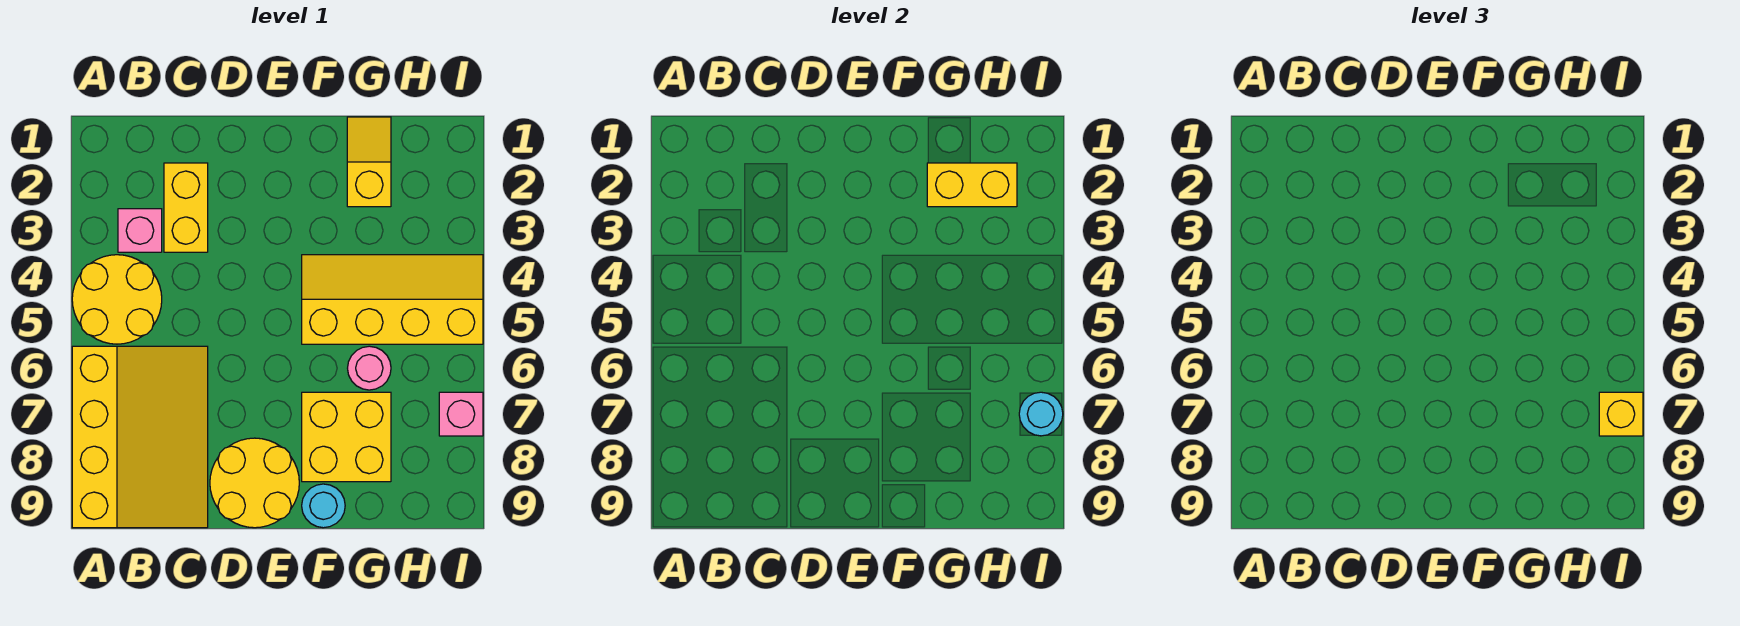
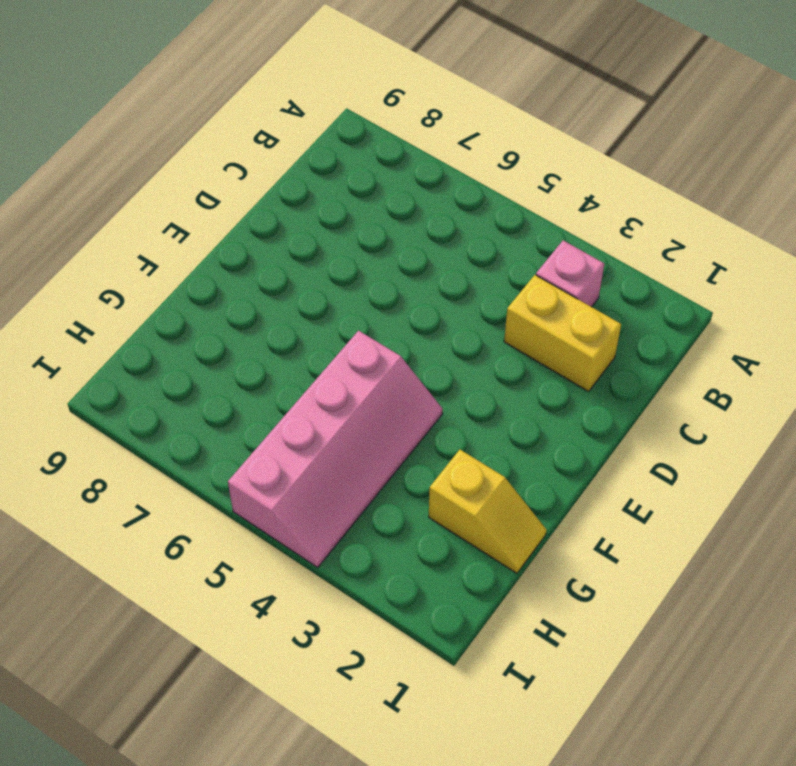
pink 2x4 slope [228,331,443,567] -> yellow 2x4 slope [302,255,483,344]
none -> yellow 2x2 round brick [72,255,162,344]
none -> yellow 3x4 slope [72,346,208,528]
none -> yellow 2x2 round brick [210,438,299,528]

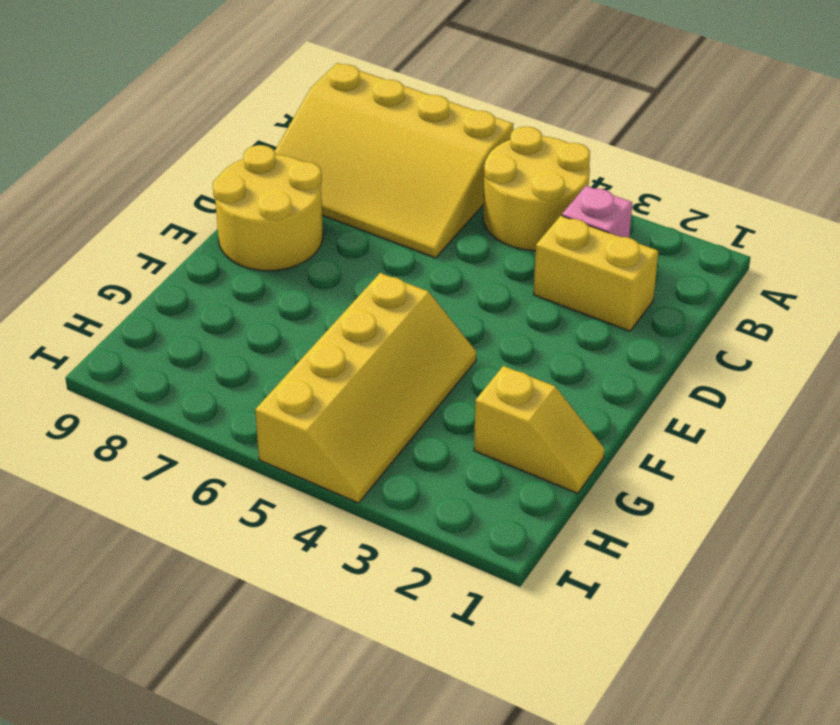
none -> yellow 2x2 brick [302,392,391,482]
none -> cyan 1x1 round brick [302,484,345,528]
none -> pink 1x1 round brick [348,346,391,390]

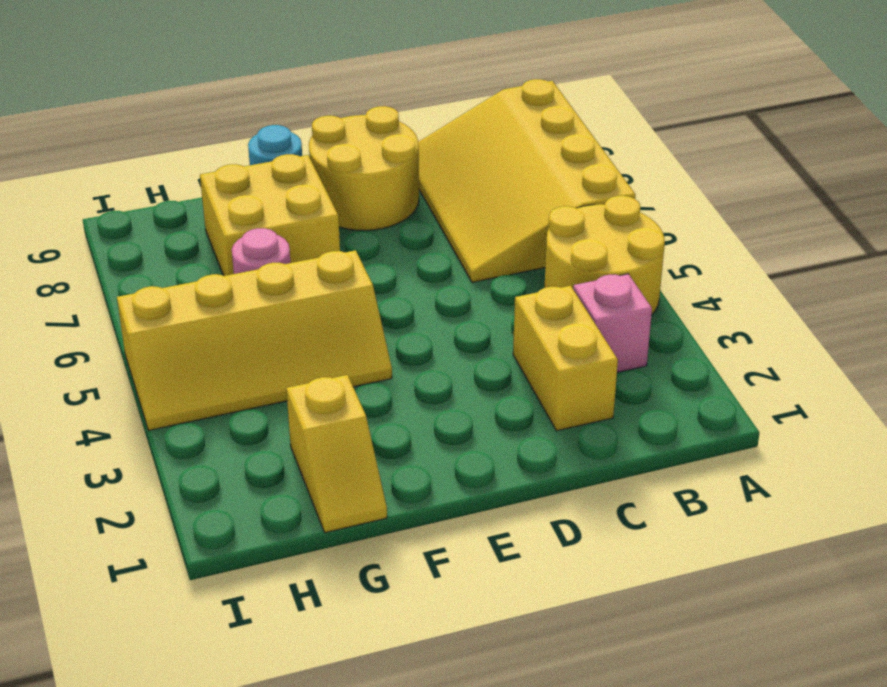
none -> pink 1x1 brick [439,392,483,436]
none -> yellow 1x2 brick [927,163,1017,207]
none -> cyan 1x1 round brick [1019,392,1063,436]

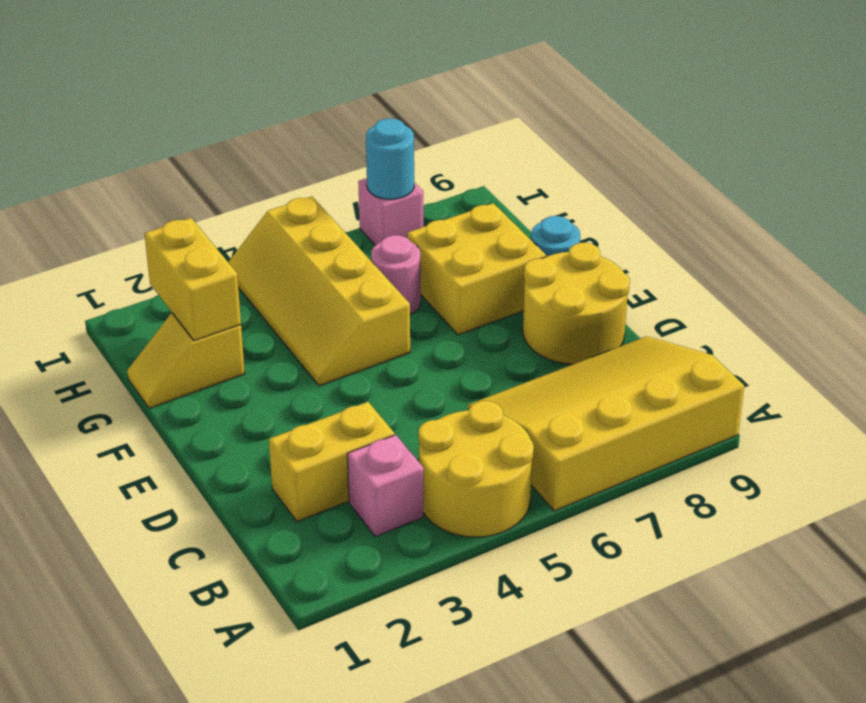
none -> yellow 1x1 brick [1599,392,1643,436]

